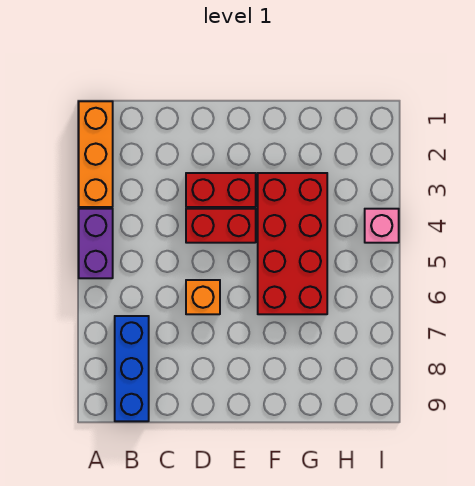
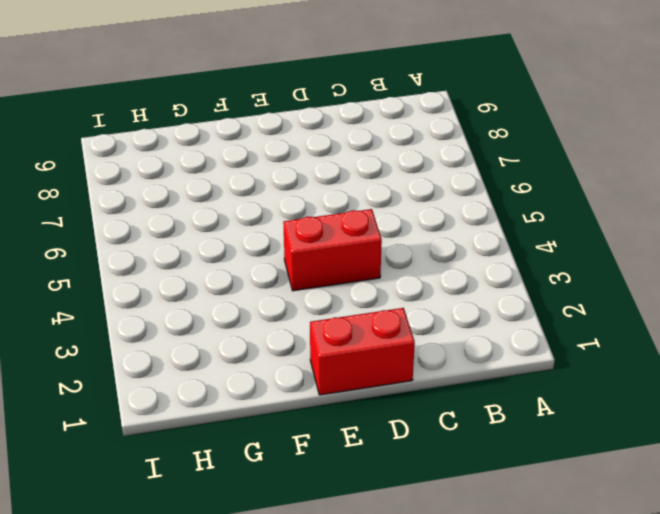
red 1x2 brick [310,308,415,395] -> red 1x2 brick moved to [186,173,256,207]
none -> orange 1x3 brick [79,101,113,207]
none -> purple 1x2 brick [79,209,113,278]

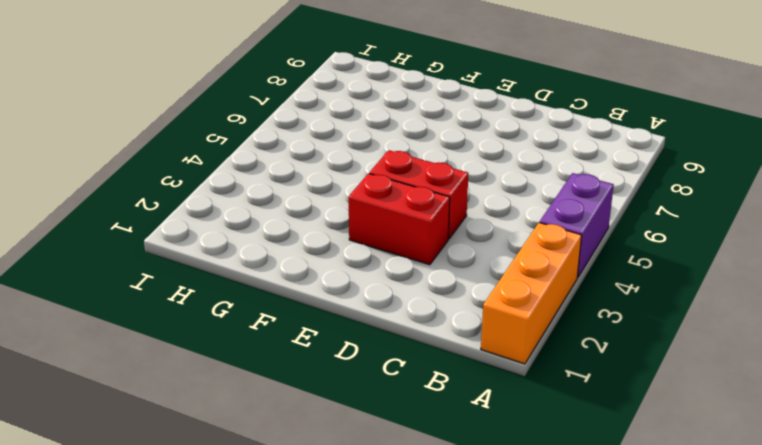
none -> blue 1x3 brick [115,316,149,421]
none -> orange 1x1 brick [186,280,220,314]

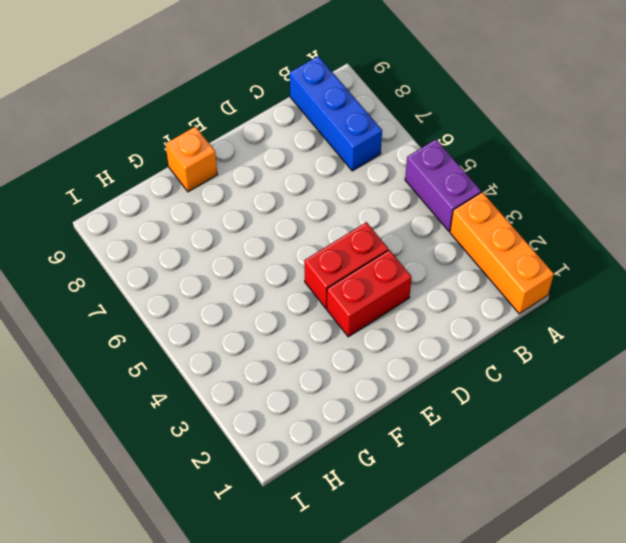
orange 1x1 brick [166,127,218,192] -> orange 1x1 brick moved to [186,280,220,314]
none -> red 2x4 brick [258,173,327,314]
none -> pink 1x1 brick [365,209,399,243]

